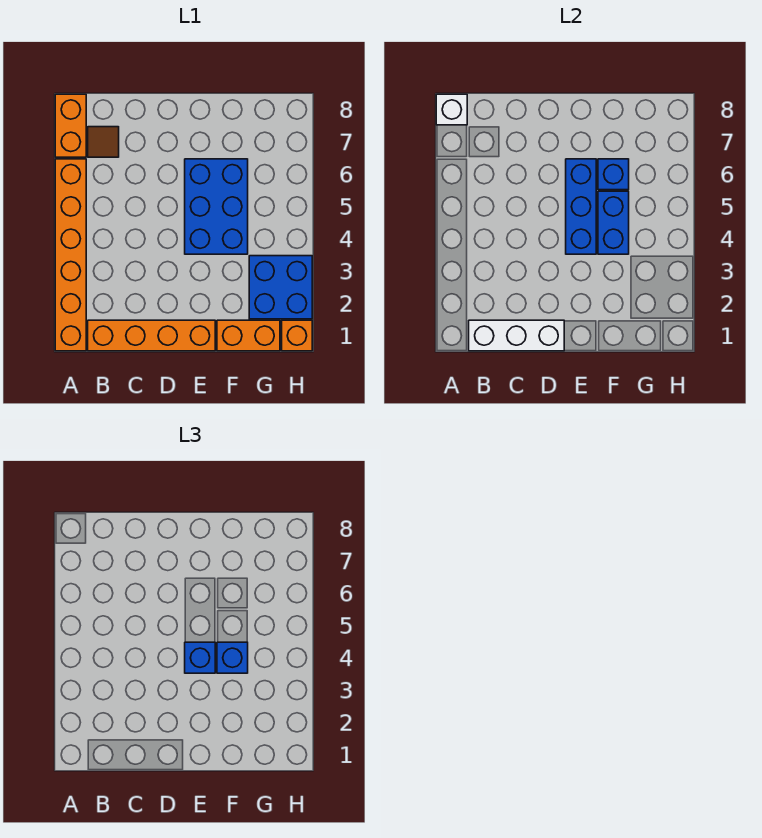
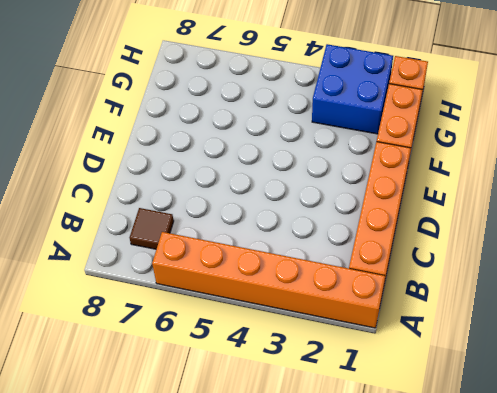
none -> orange 1x2 brick [55,94,86,157]
none -> blue 2x3 brick [185,159,248,254]
none -> white 1x1 brick [436,94,467,125]

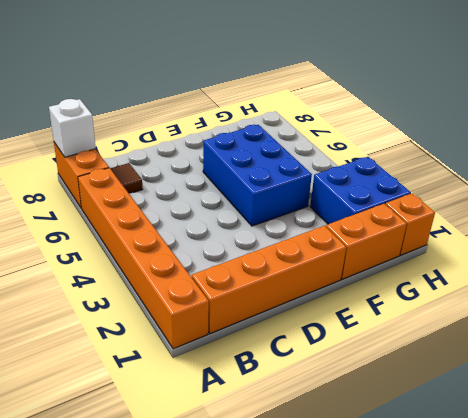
none -> white 1x3 brick [469,320,564,351]
none -> blue 1x3 brick [566,159,596,254]
none -> blue 1x2 brick [598,191,629,254]

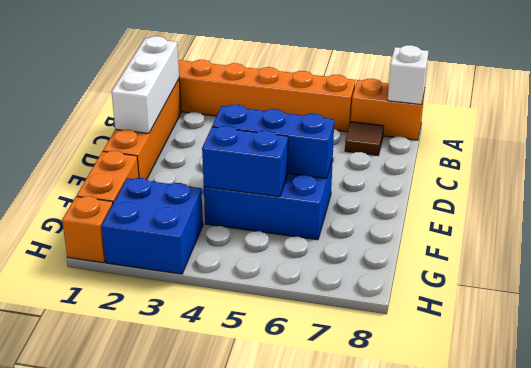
none -> blue 1x1 brick [598,159,629,190]
none -> blue 1x1 brick [185,642,215,673]
none -> blue 1x1 brick [217,642,248,673]

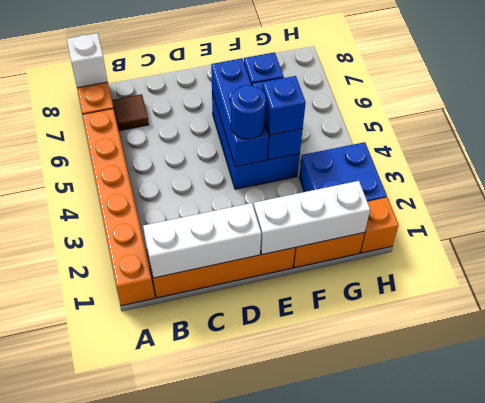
white 1x3 brick [254,181,370,255] -> none
blue 1x1 round brick [231,85,266,139] -> blue 1x1 brick [185,642,215,673]

